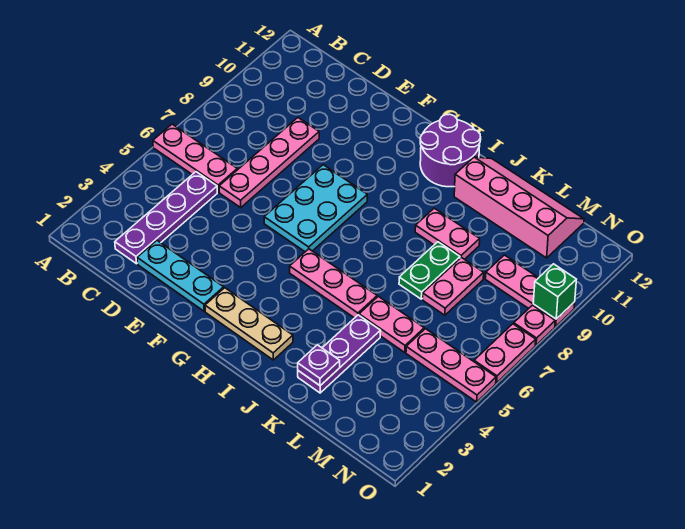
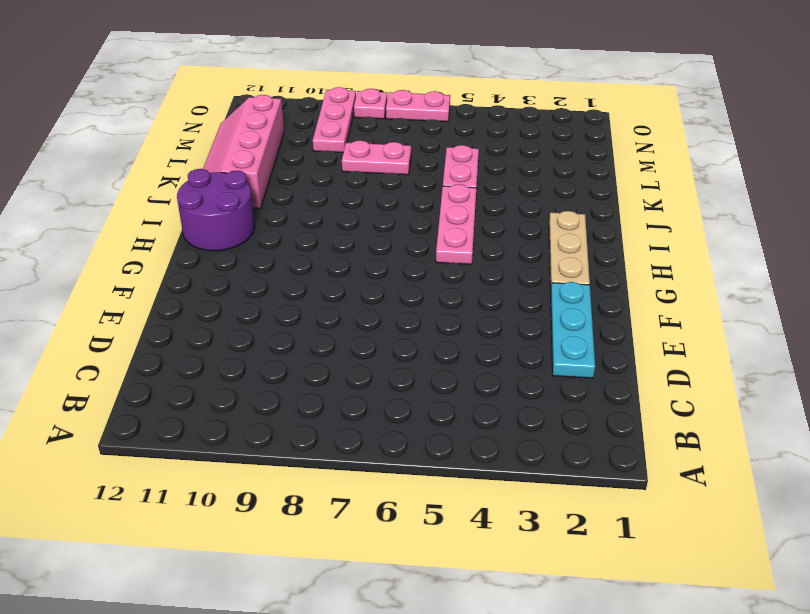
none -> pink 1x3 plate [153,124,237,192]
none -> purple 1x4 plate [115,172,217,264]
none -> pink 1x4 plate [219,118,319,207]

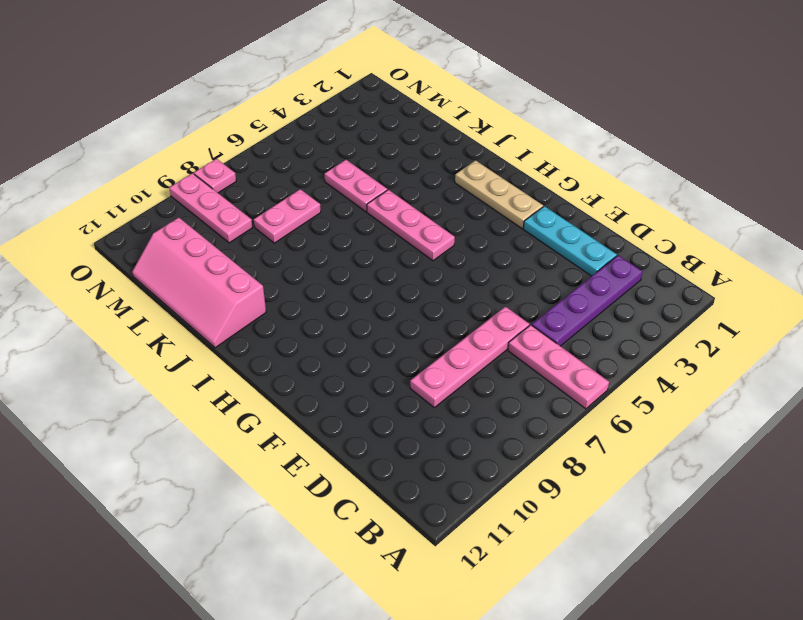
none -> cyan 2x3 plate [264,165,367,252]
none -> purple 2x2 round brick [420,114,481,187]
none -> pink 1x2 plate [415,208,480,259]

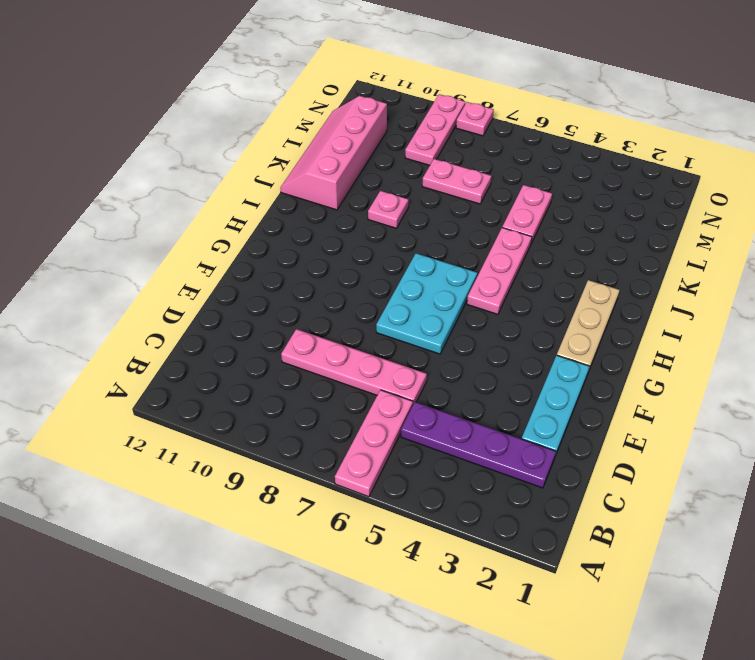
cyan 2x3 plate [376,253,478,354] -> cyan 2x3 plate turned to [264,165,367,252]
pink 1x1 plate [368,191,409,228] -> pink 1x2 plate [415,208,480,259]
none -> purple 2x2 round brick [420,114,481,187]
none -> purple 1x3 plate [298,315,381,393]
none -> green 1x2 plate [399,242,460,299]

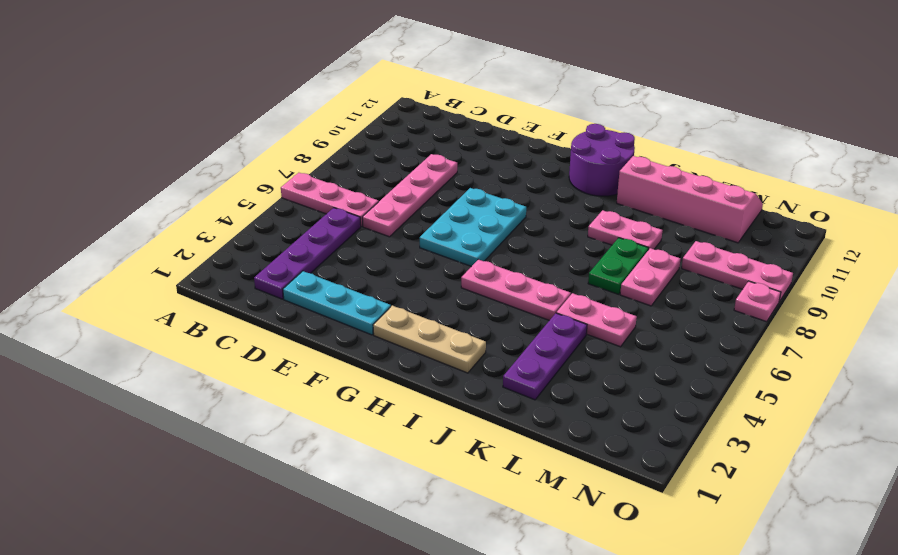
none -> pink 1x3 plate [406,329,496,402]
none -> pink 1x2 plate [474,324,536,383]
none -> purple 1x1 plate [298,345,340,386]

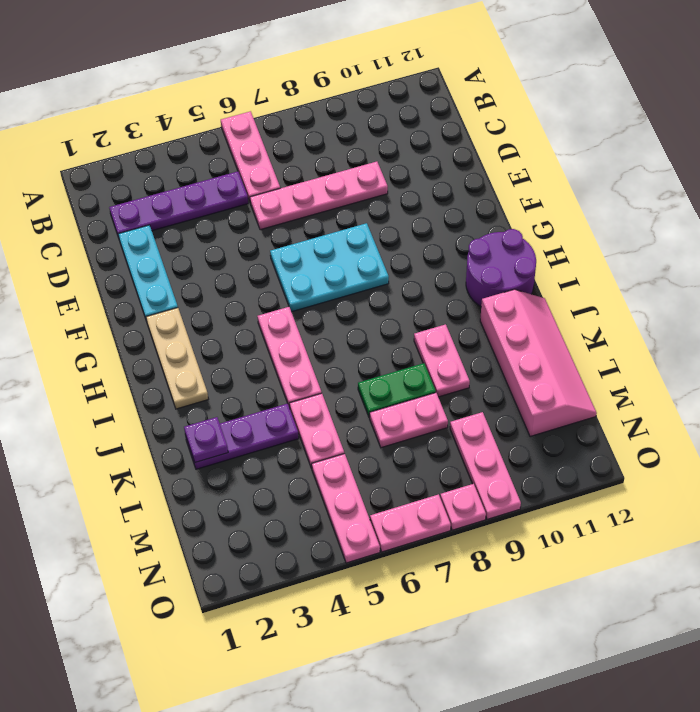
none -> green 1x1 brick [533,264,577,319]

